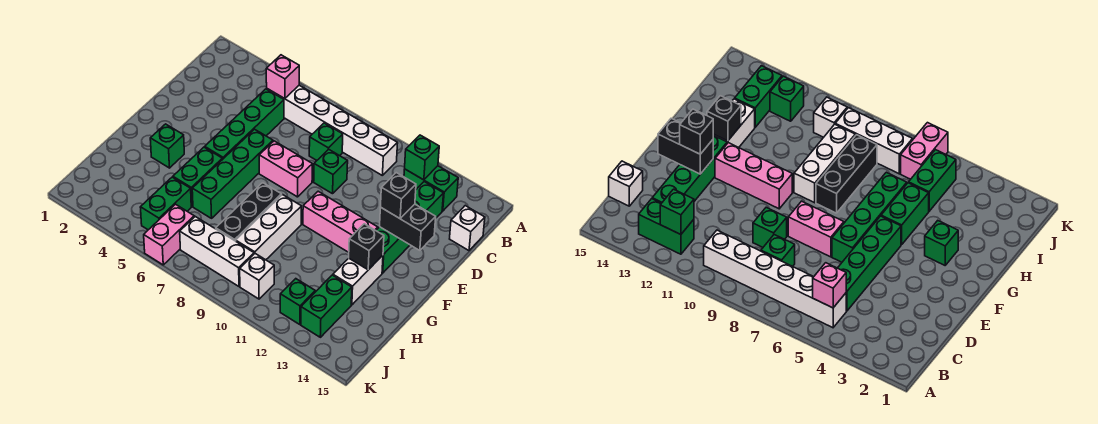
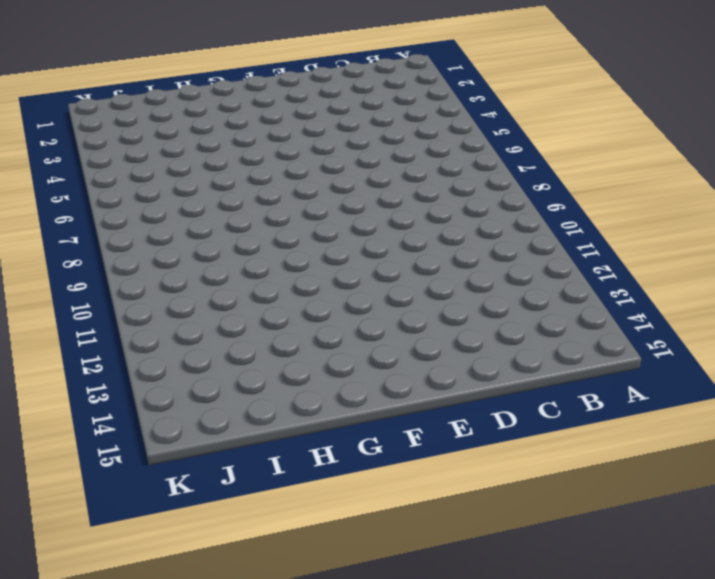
none -> white 1x6 brick [267,85,398,175]
none -> green 1x2 brick [404,166,458,211]
none -> green 1x4 brick [205,89,284,160]

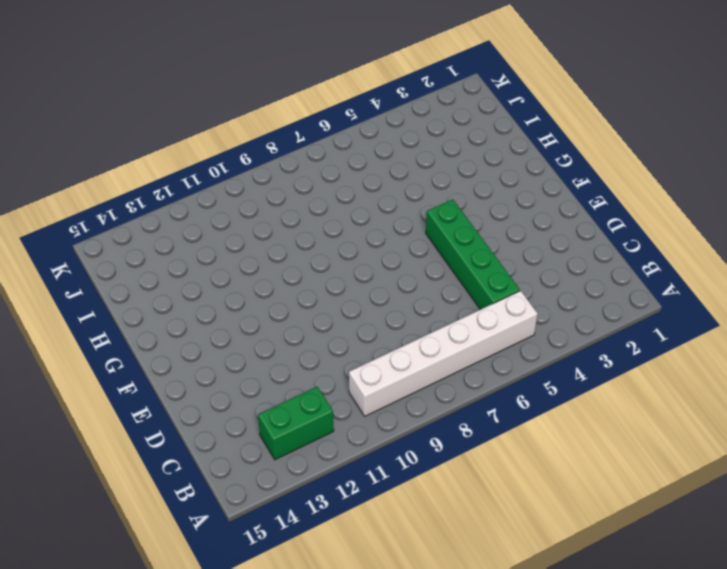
none -> green 1x1 brick [309,123,343,160]
none -> green 1x4 brick [376,182,444,273]
none -> white 1x1 brick [450,206,485,251]

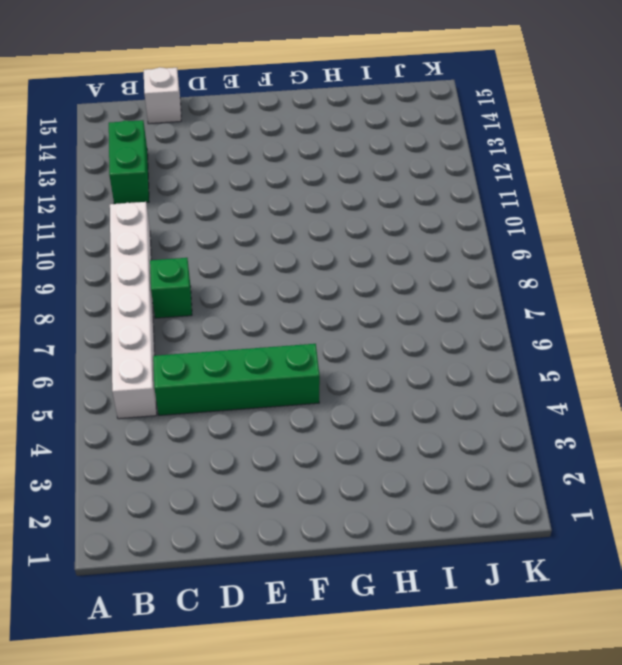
none -> green 1x4 brick [376,182,444,273]
none -> green 1x1 brick [314,149,348,194]
none -> green 1x4 brick [192,129,273,218]

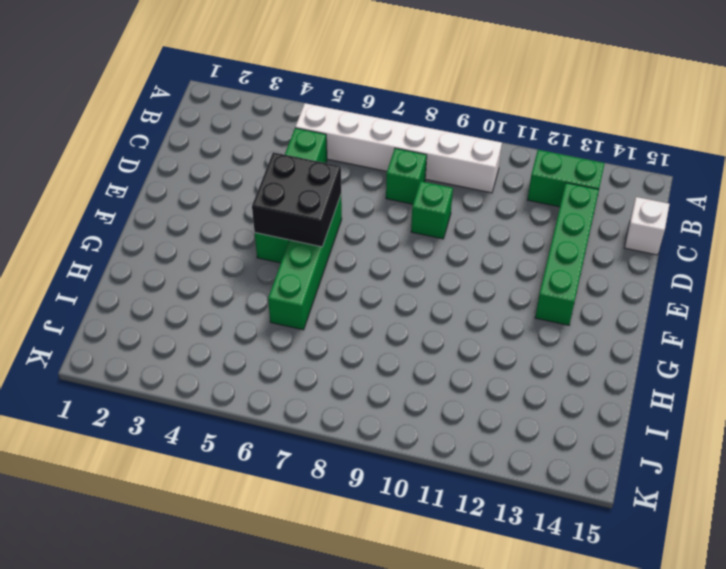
black 2x2 brick [252,152,341,247] -> none
none -> pink 1x2 brick [259,141,312,197]
none -> pink 1x3 brick [303,191,378,252]
none -> green 1x1 brick [150,124,184,168]

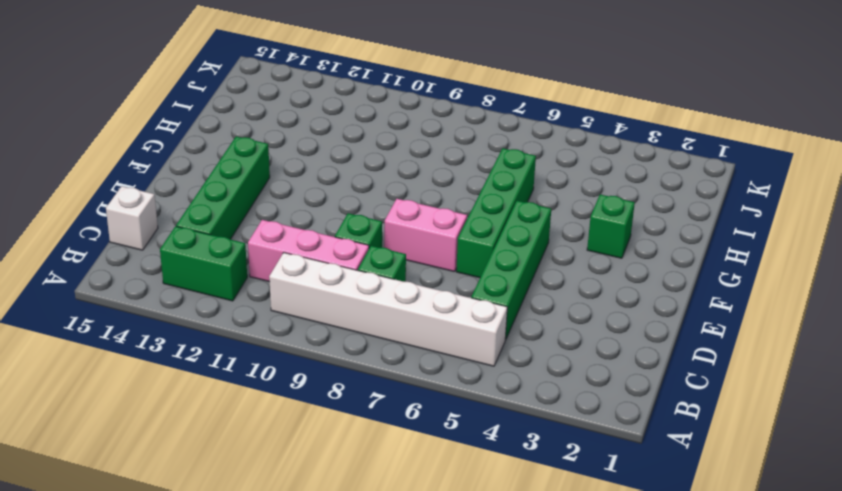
pink 1x3 brick [248,220,369,282] -> pink 1x3 brick moved to [303,191,378,252]
none -> green 1x2 brick [173,147,222,206]
none -> black 1x3 brick [216,183,282,241]
none -> white 1x3 brick [236,195,301,260]

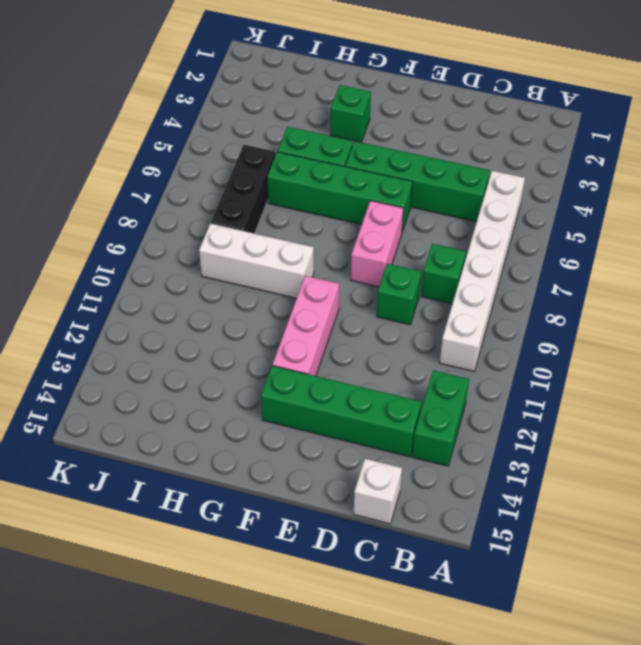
black 1x3 brick [211,145,276,233] -> black 1x3 brick turned to [216,183,282,241]
none -> white 1x2 brick [333,255,383,305]
none -> green 1x2 brick [140,177,191,230]
none -> green 1x2 brick [301,275,352,337]

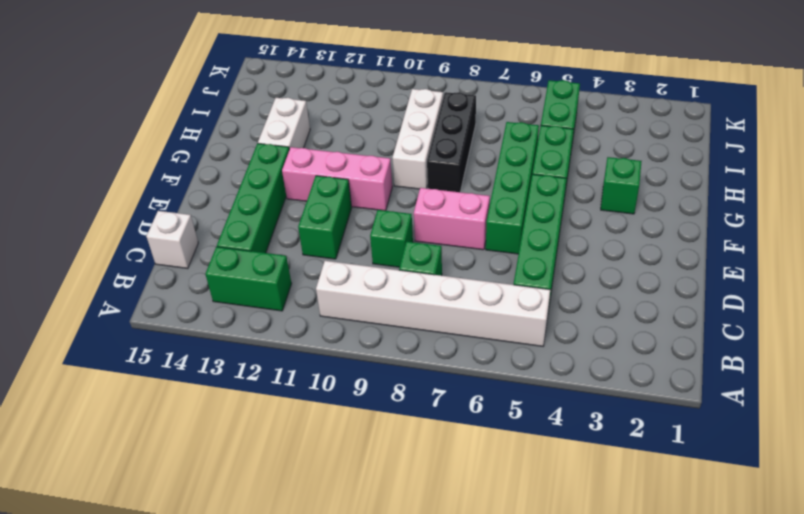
green 1x2 brick [298,176,352,259] -> green 1x2 brick moved to [301,275,352,337]
none -> pink 1x2 brick [144,204,194,265]
none -> white 1x3 brick [180,217,254,286]
none -> white 1x1 brick [240,254,274,299]

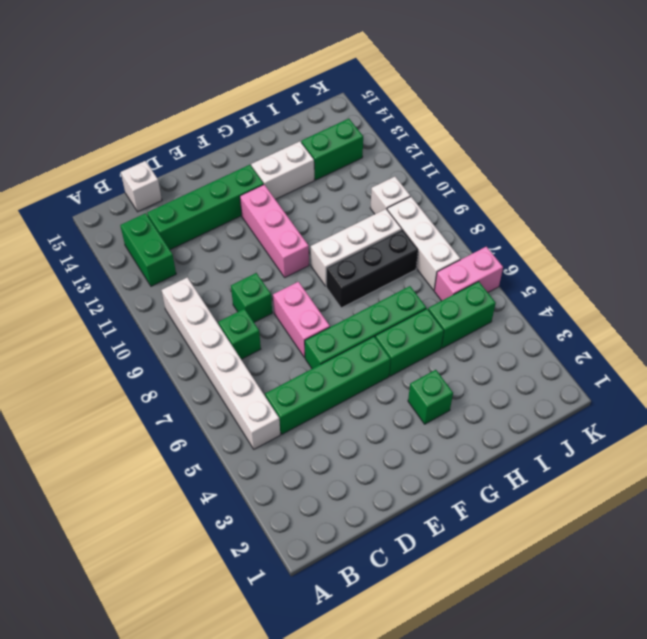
none -> green 1x1 brick [280,279,315,325]
none -> pink 1x1 brick [266,55,299,99]
none -> green 1x1 brick [405,135,439,180]

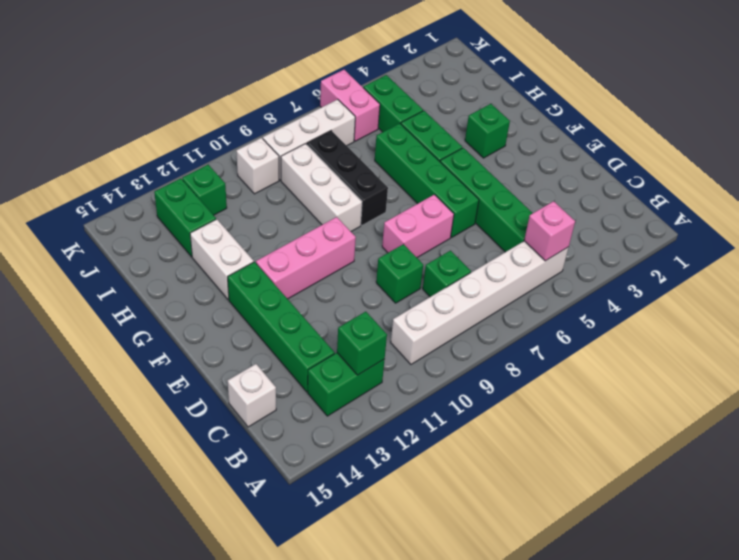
none -> black 1x2 brick [380,204,436,250]
none -> black 1x1 brick [349,224,384,270]
none -> black 1x1 brick [381,173,416,218]

